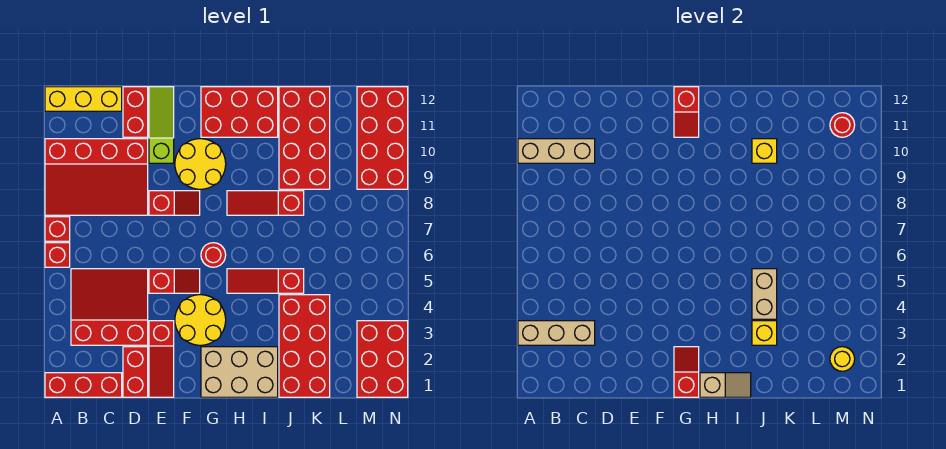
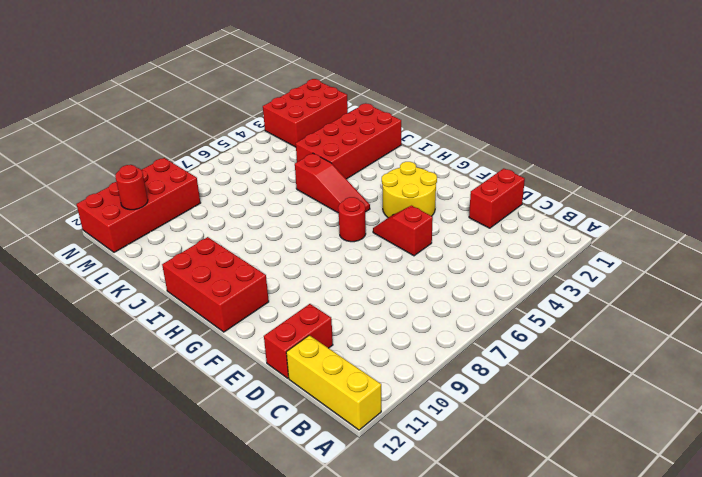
none -> red 1x3 brick [45,373,122,397]
none -> red 1x1 brick [45,243,70,267]
none -> red 1x1 brick [45,217,70,241]
none -> red 3x4 slope [45,139,148,215]

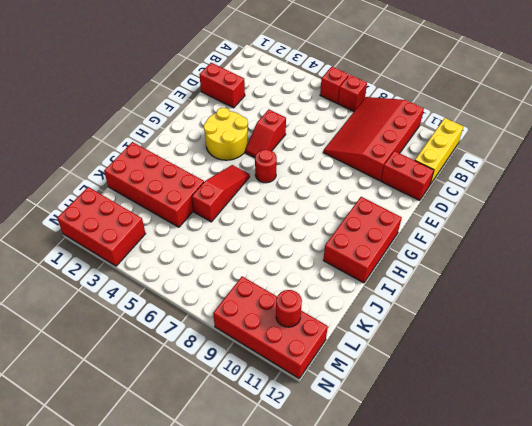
none -> red 1x3 brick [45,373,122,397]
none -> red 3x3 slope [71,269,148,345]
none -> red 1x3 slope [149,321,174,397]
none -> red 1x2 slope [149,191,200,215]

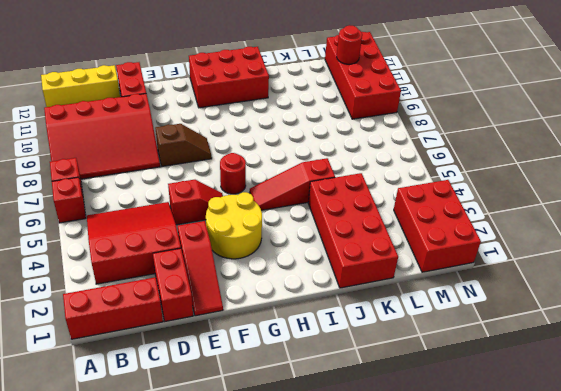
brown 1x2 slope [156,124,212,166] -> red 1x2 slope [149,191,200,215]
none -> lime 1x3 slope [149,87,174,163]
none -> yellow 2x2 round brick [175,139,226,189]
none -> tan 2x3 brick [201,347,278,397]
none -> red 1x3 slope [227,191,304,215]

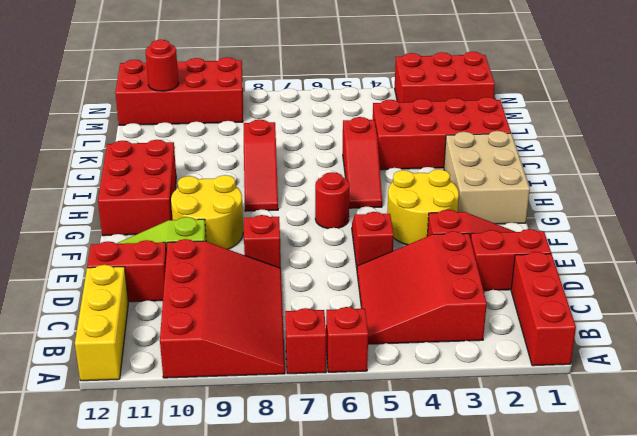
none -> red 2x4 brick [279,87,330,189]
none -> tan 1x3 brick [518,321,595,345]
none -> tan 1x3 brick [518,139,595,163]
none -> red 1x2 slope [674,347,699,397]

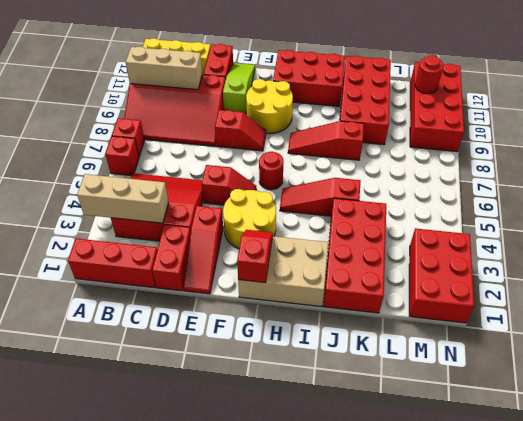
none -> red 1x2 slope [674,87,699,137]
none -> tan 1x2 slope [700,373,751,397]
none -> yellow 1x1 brick [752,321,777,345]
none -> tan 1x2 brick [752,269,777,319]

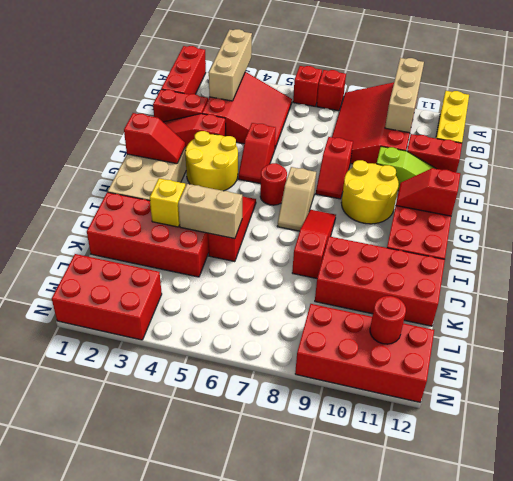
tan 1x2 slope [277,167,316,231] -> tan 1x2 slope moved to [700,373,751,397]
none -> yellow 1x1 brick [752,139,777,163]
none -> yellow 1x1 round brick [830,347,855,371]

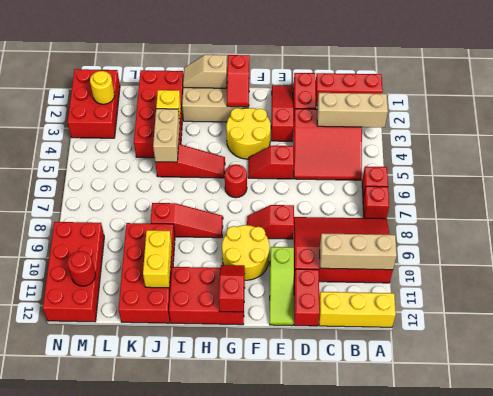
yellow 1x2 brick [143,230,172,288] -> yellow 1x1 brick [752,139,777,163]

